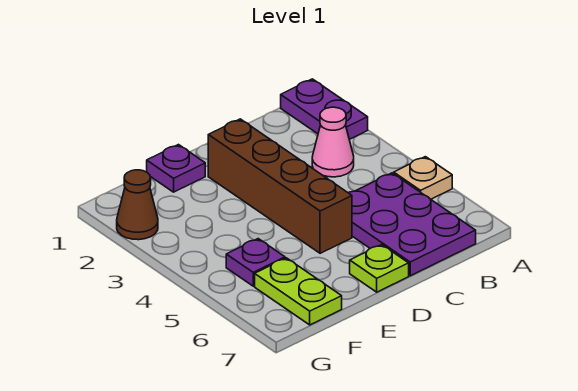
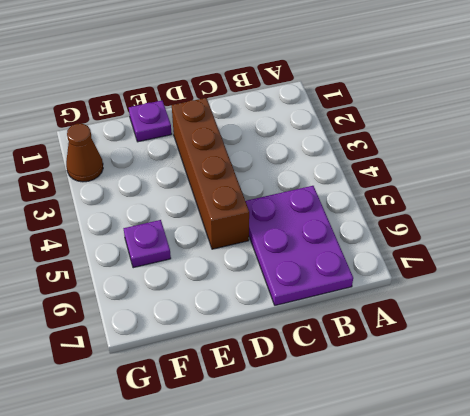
none -> purple 1x2 plate [281,79,368,139]
none -> tan 1x1 plate [394,157,452,199]

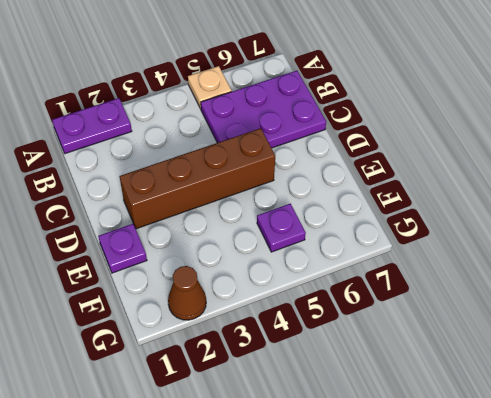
none -> pink 1x1 cone [312,107,354,177]
none -> lime 1x1 plate [350,245,409,292]

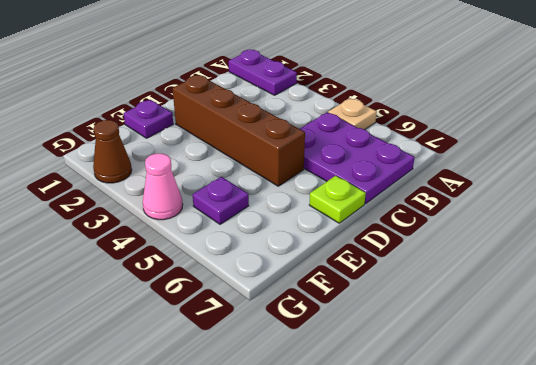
pink 1x1 cone [143,154,183,220] -> pink 1x1 cone moved to [312,107,354,177]
none -> lime 1x2 plate [255,258,342,325]

